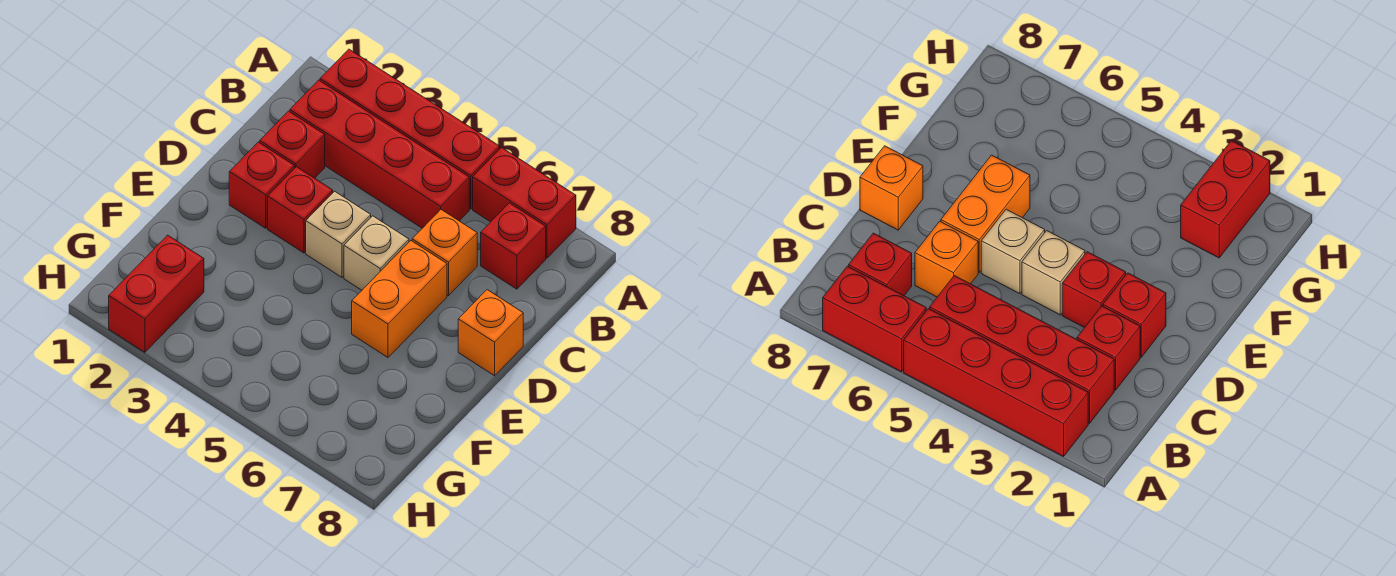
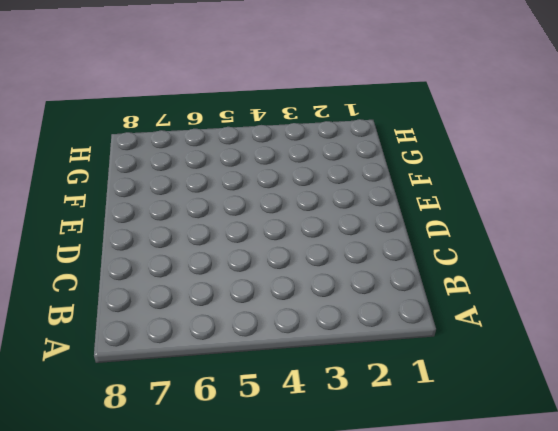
none -> red 1x4 brick [320,49,500,209]
none -> red 1x2 brick [473,147,576,258]
none -> red 1x4 brick [290,80,469,228]

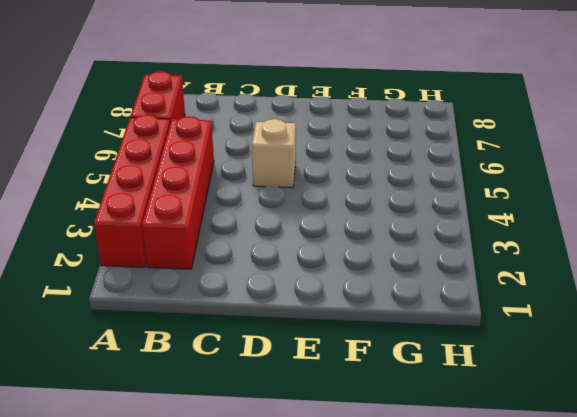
none -> red 1x1 brick [481,203,546,289]
none -> red 1x1 brick [260,111,325,178]
none -> orange 1x1 brick [412,210,477,296]

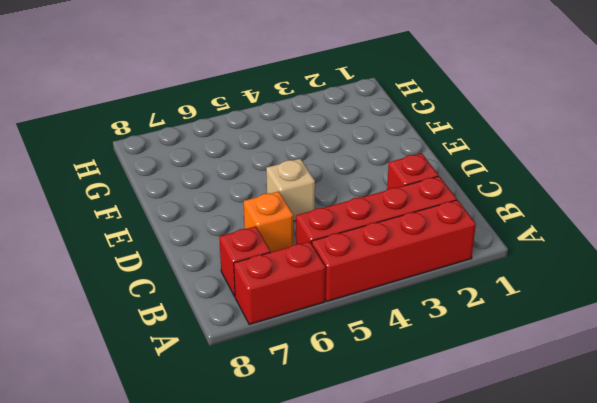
none -> red 1x1 brick [229,142,295,228]
none -> red 1x1 brick [268,167,333,253]
none -> tan 1x1 brick [306,191,371,277]

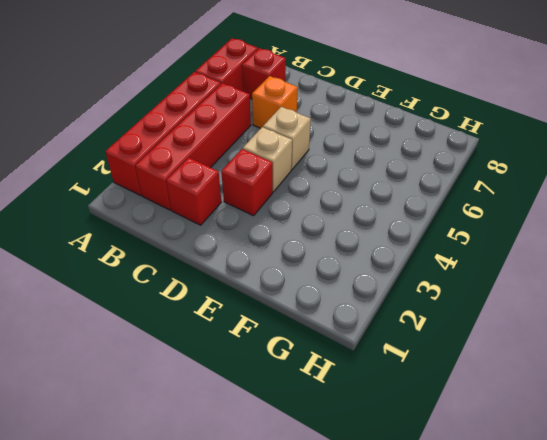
none -> red 1x1 brick [229,142,295,228]
none -> orange 1x2 brick [352,241,447,357]
none -> orange 1x1 brick [458,290,523,376]

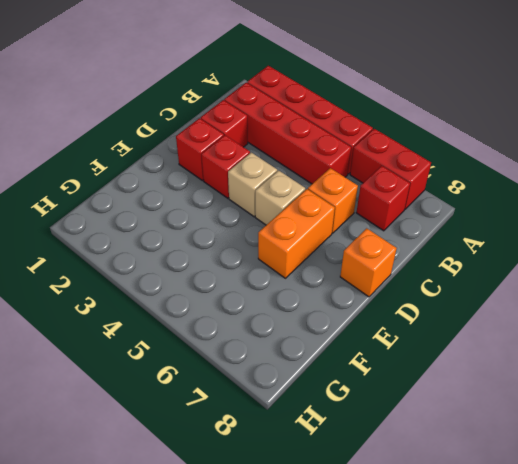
none -> red 1x2 brick [109,235,204,352]

